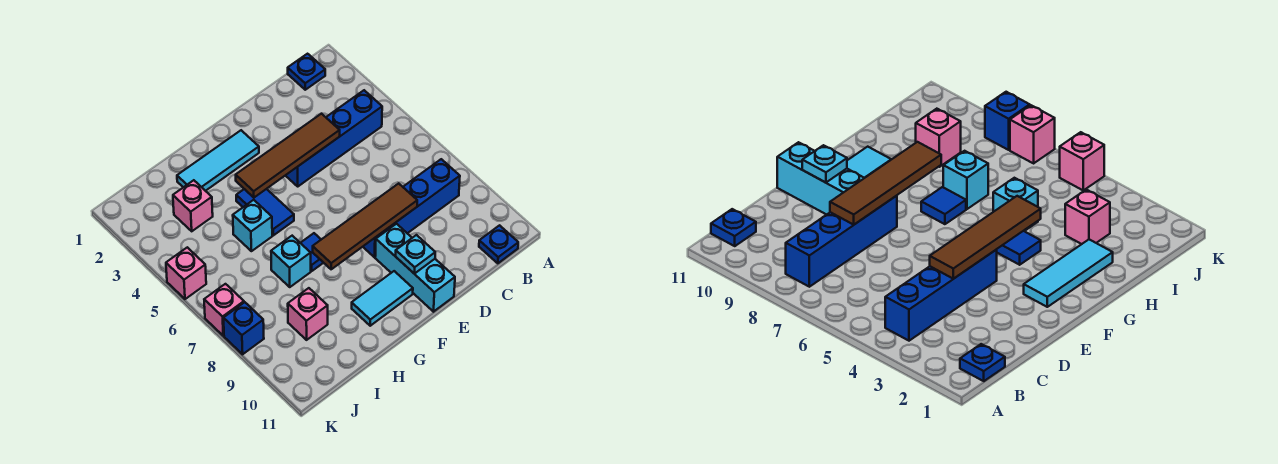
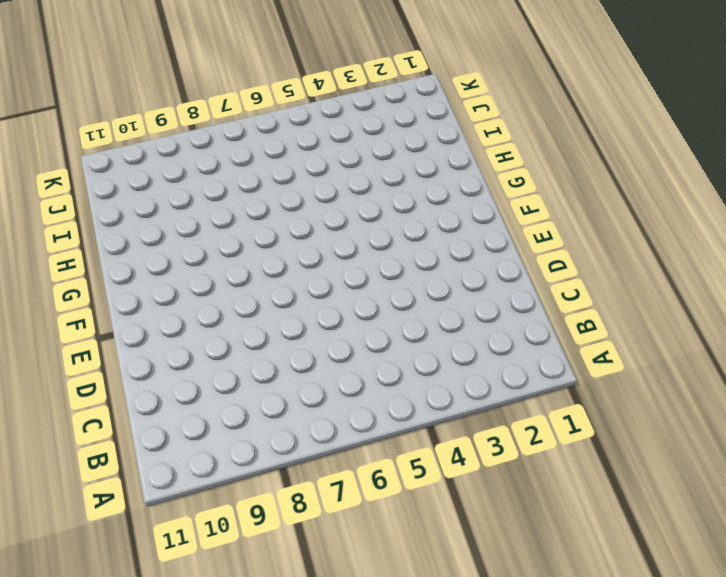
none -> blue 1x1 plate [288,54,325,90]
none -> blue 1x4 brick [285,90,382,186]
none -> blue 1x4 brick [363,159,460,257]

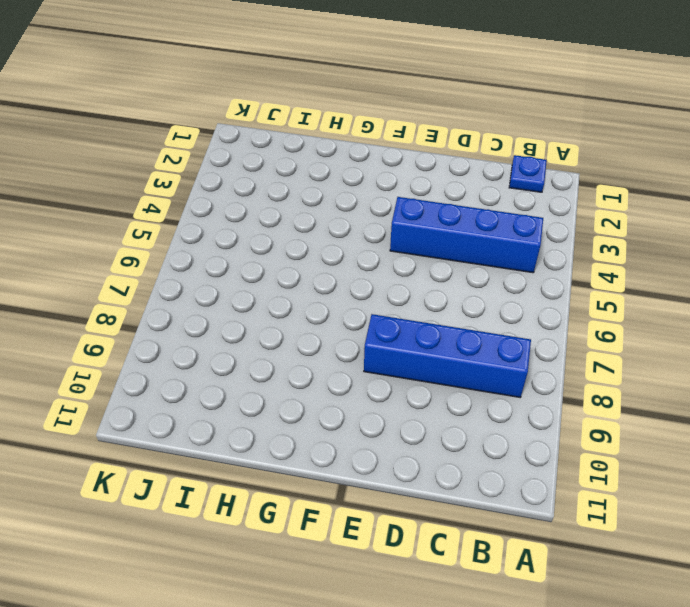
none -> blue 1x1 plate [479,225,518,263]
none -> cyan 1x3 brick [375,224,455,312]
none -> cyan 1x3 tile [177,130,259,191]

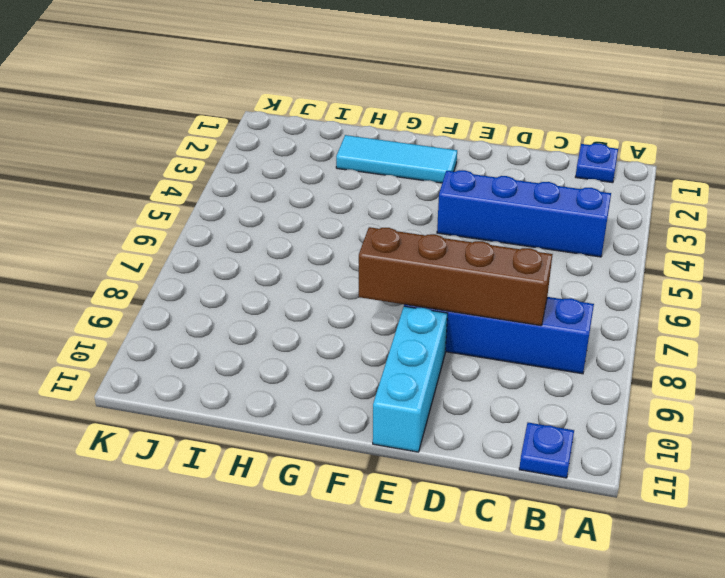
brown 1x4 brick [359,227,553,326] -> brown 1x4 tile [313,183,417,269]
none -> cyan 1x2 tile [352,271,413,326]
none -> blue 1x2 tile [236,189,294,235]
none -> blue 1x1 tile [301,233,323,271]

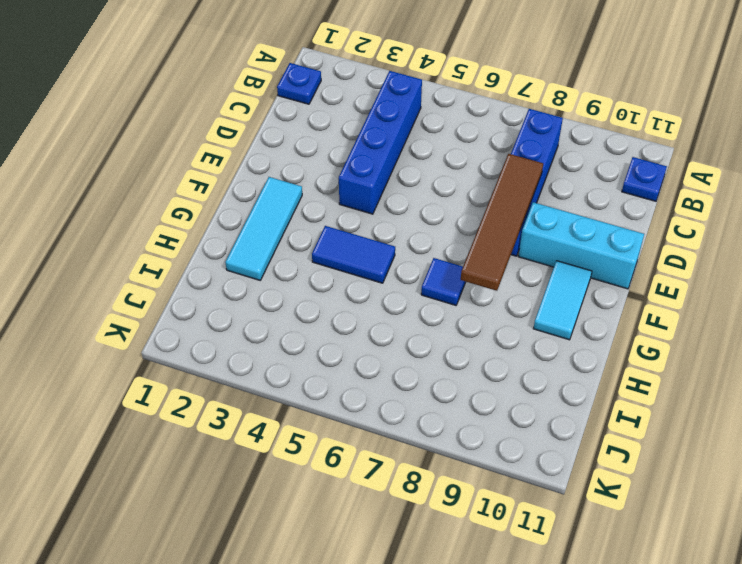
none -> cyan 1x1 brick [233,200,272,251]
none -> cyan 1x1 brick [271,236,311,287]
none -> pink 1x1 brick [173,180,213,231]

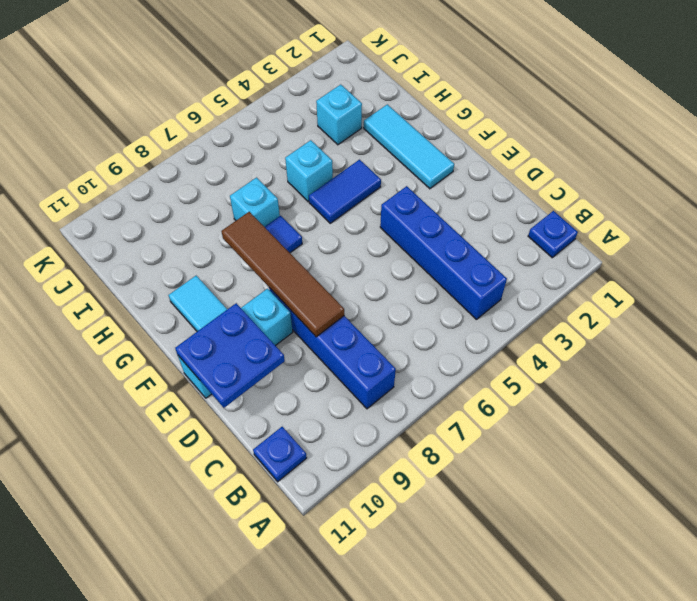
blue 2x2 plate [175,303,285,408] -> cyan 1x1 plate [396,235,435,274]
cyan 1x1 brick [316,85,362,145] -> pink 1x1 brick [173,180,213,231]
none -> pink 1x1 brick [288,288,328,340]
none -> pink 1x1 brick [166,247,206,299]
none -> pink 1x1 brick [204,284,244,336]

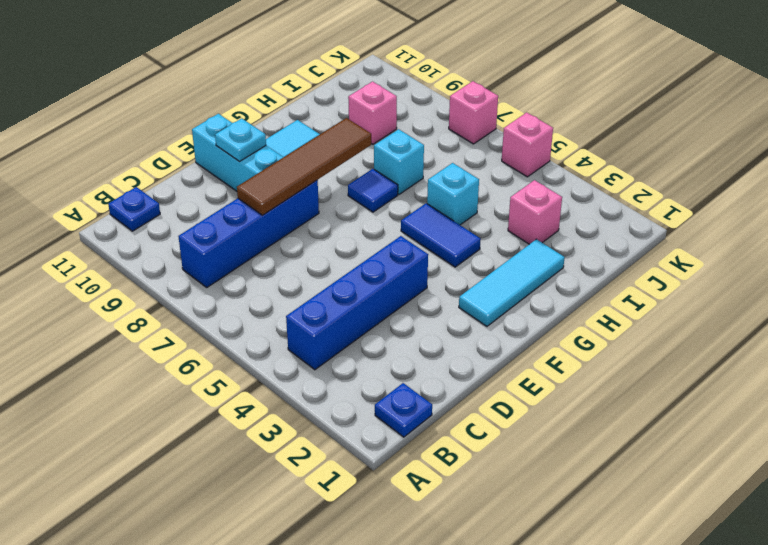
none -> blue 1x1 brick [224,302,264,354]
none -> brown 1x4 tile [236,114,340,198]

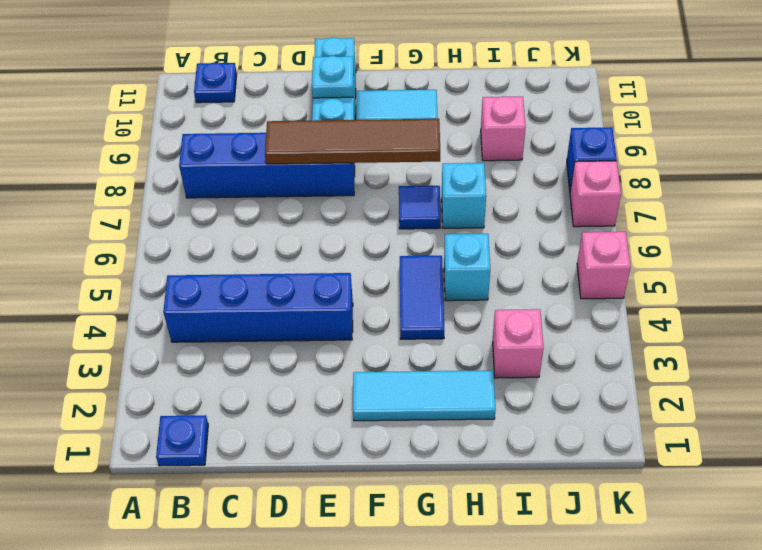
none -> brown 1x4 tile [236,114,340,198]

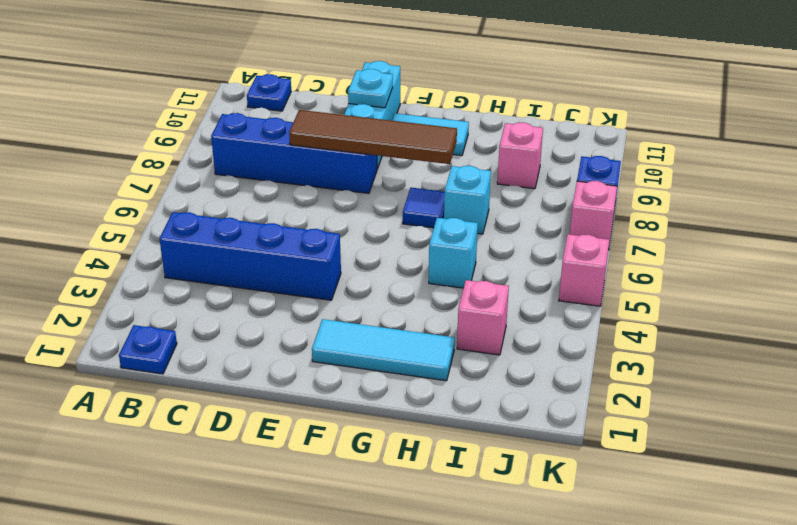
none -> blue 1x2 tile [236,189,294,235]
none -> brown 1x4 tile [236,114,340,198]

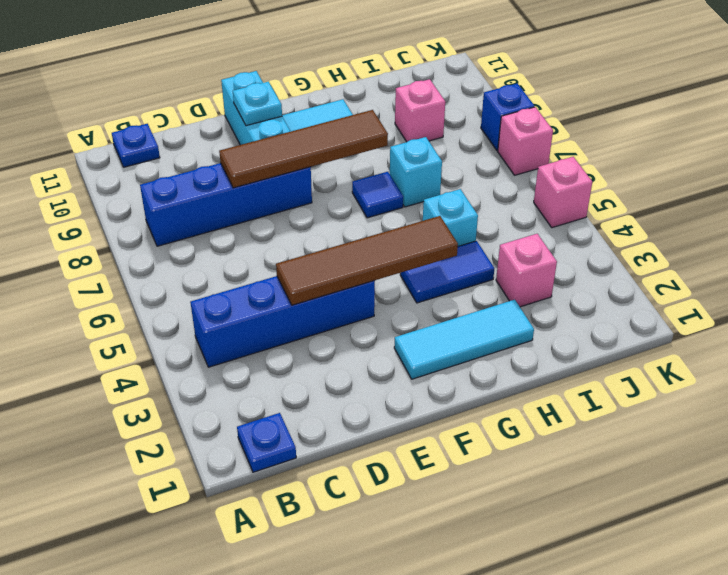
blue 1x2 tile [400,241,494,303] -> blue 1x2 tile turned to [236,189,294,235]

